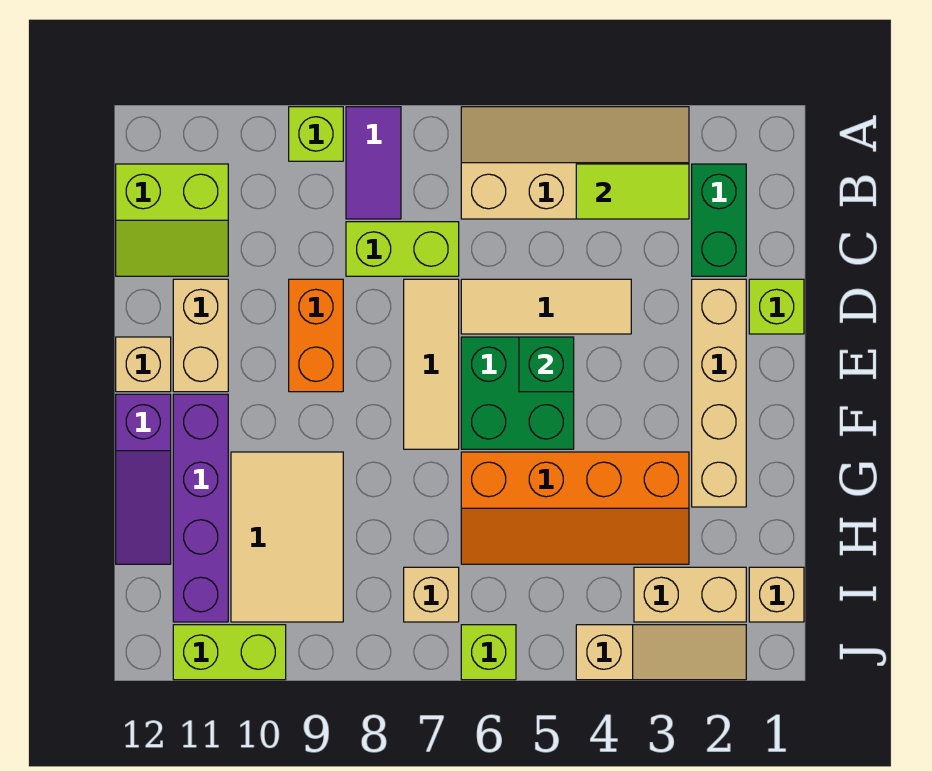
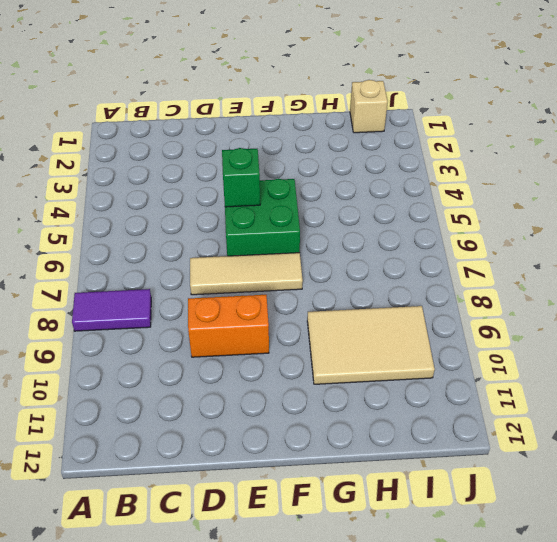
none -> tan 2x4 slope [461,107,689,219]
none -> lime 1x1 brick [289,107,343,161]
none -> green 1x2 brick [692,164,746,276]

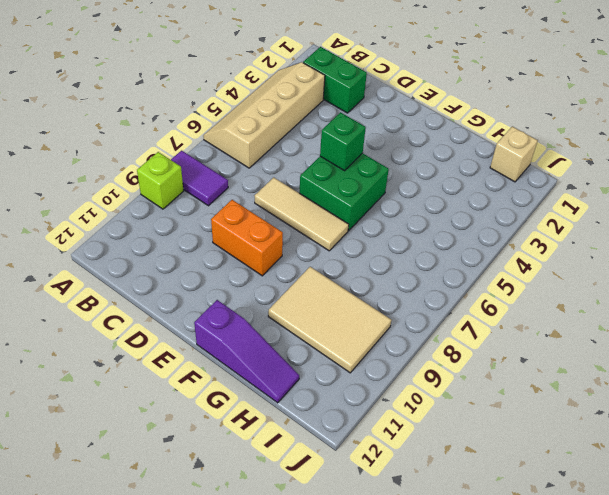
none -> lime 2x2 slope [116,164,228,276]
none -> lime 1x2 brick [346,222,459,276]
none -> lime 1x1 brick [749,279,804,334]

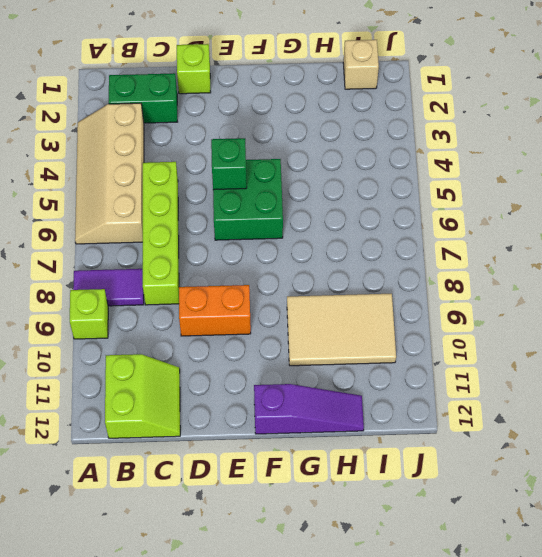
lime 1x4 brick [143,162,179,305] -> lime 1x2 brick [346,222,459,276]
none -> tan 1x4 brick [692,279,746,507]
none -> tan 1x3 tile [461,279,631,334]
none -> tan 1x3 tile [404,279,459,449]

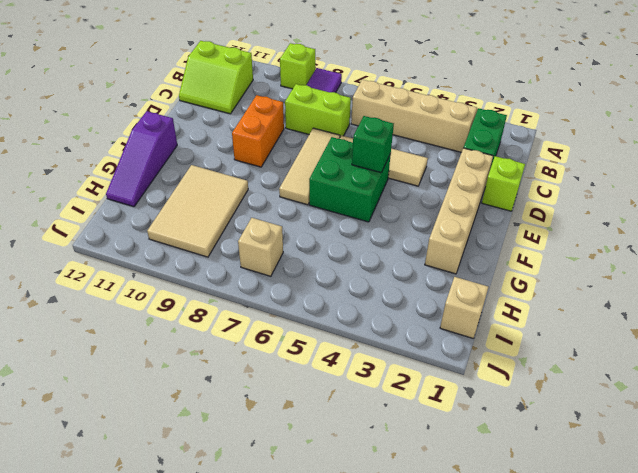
none -> tan 1x2 brick [173,279,228,392]
none -> tan 1x1 brick [116,337,171,392]
none -> purple 1x4 brick [173,394,228,622]

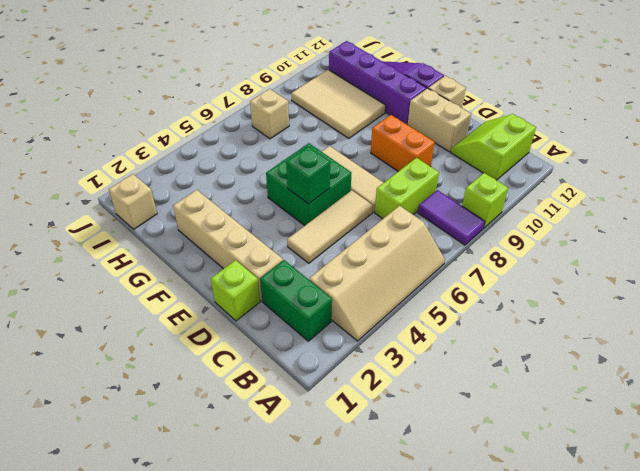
none -> orange 2x4 slope [461,452,689,564]
none -> tan 1x2 brick [634,567,746,622]
none -> tan 1x3 slope [576,625,746,680]

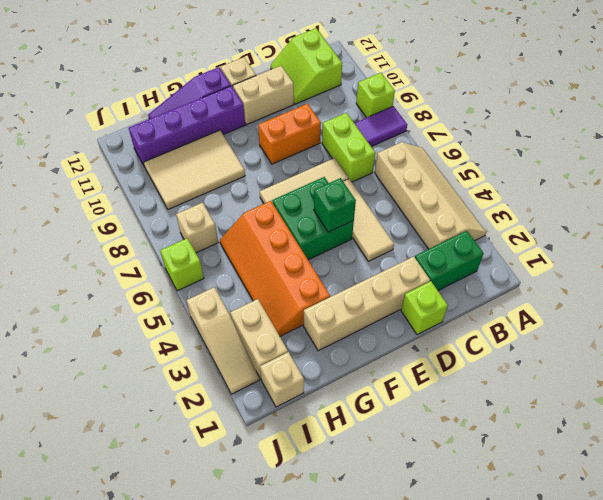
none -> lime 1x2 brick [173,625,286,680]
none -> lime 1x2 tile [576,164,689,219]

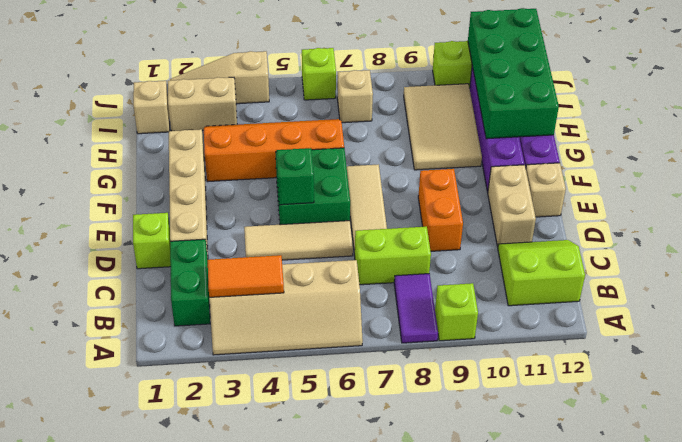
orange 1x2 tile [208,255,284,297] -> lime 1x2 tile [576,164,689,219]
green 2x4 brick [468,8,559,139] -> none

